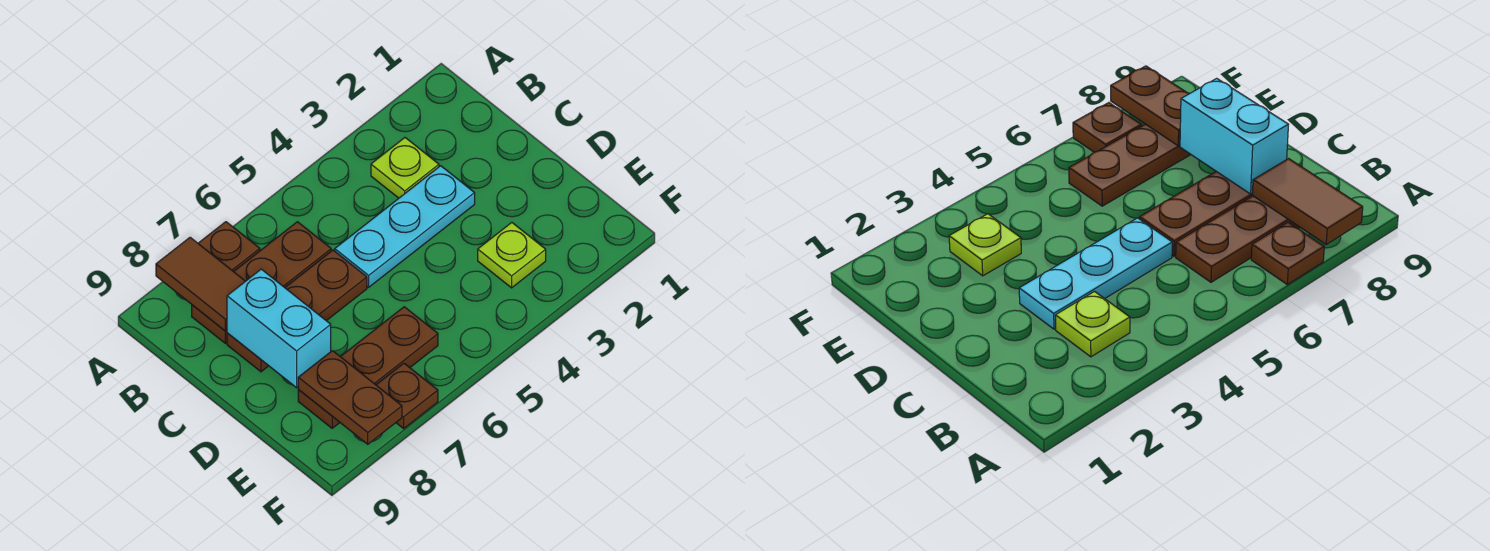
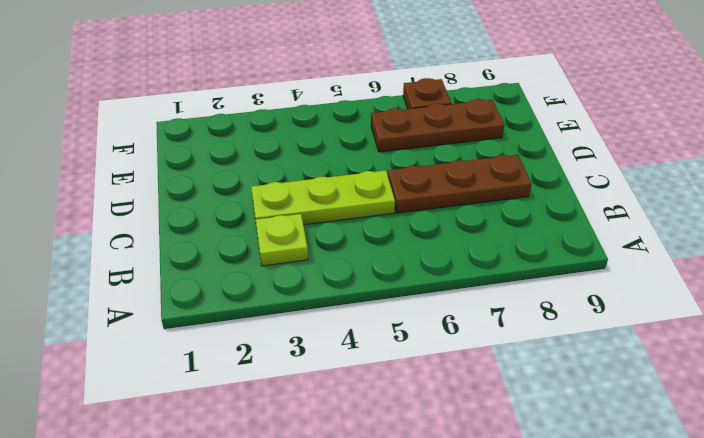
lime 1x3 plate [251,170,395,225] -> cyan 1x3 plate [335,166,475,287]
none -> brown 1x1 plate [198,222,260,272]
none -> brown 1x3 plate [192,222,331,343]

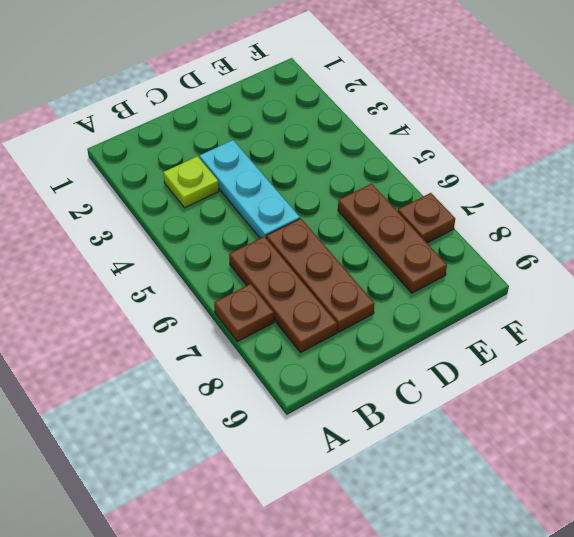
none -> lime 1x1 plate [478,223,546,288]
none -> brown 1x2 tile [156,237,245,331]

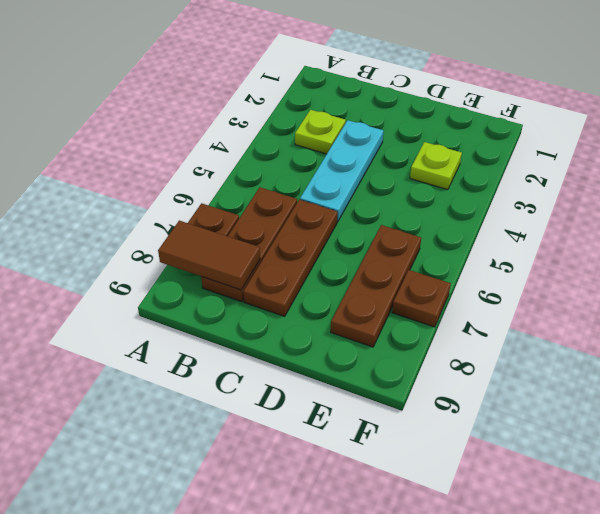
none -> cyan 1x2 brick [227,269,331,388]
none -> brown 1x2 plate [298,351,402,444]

